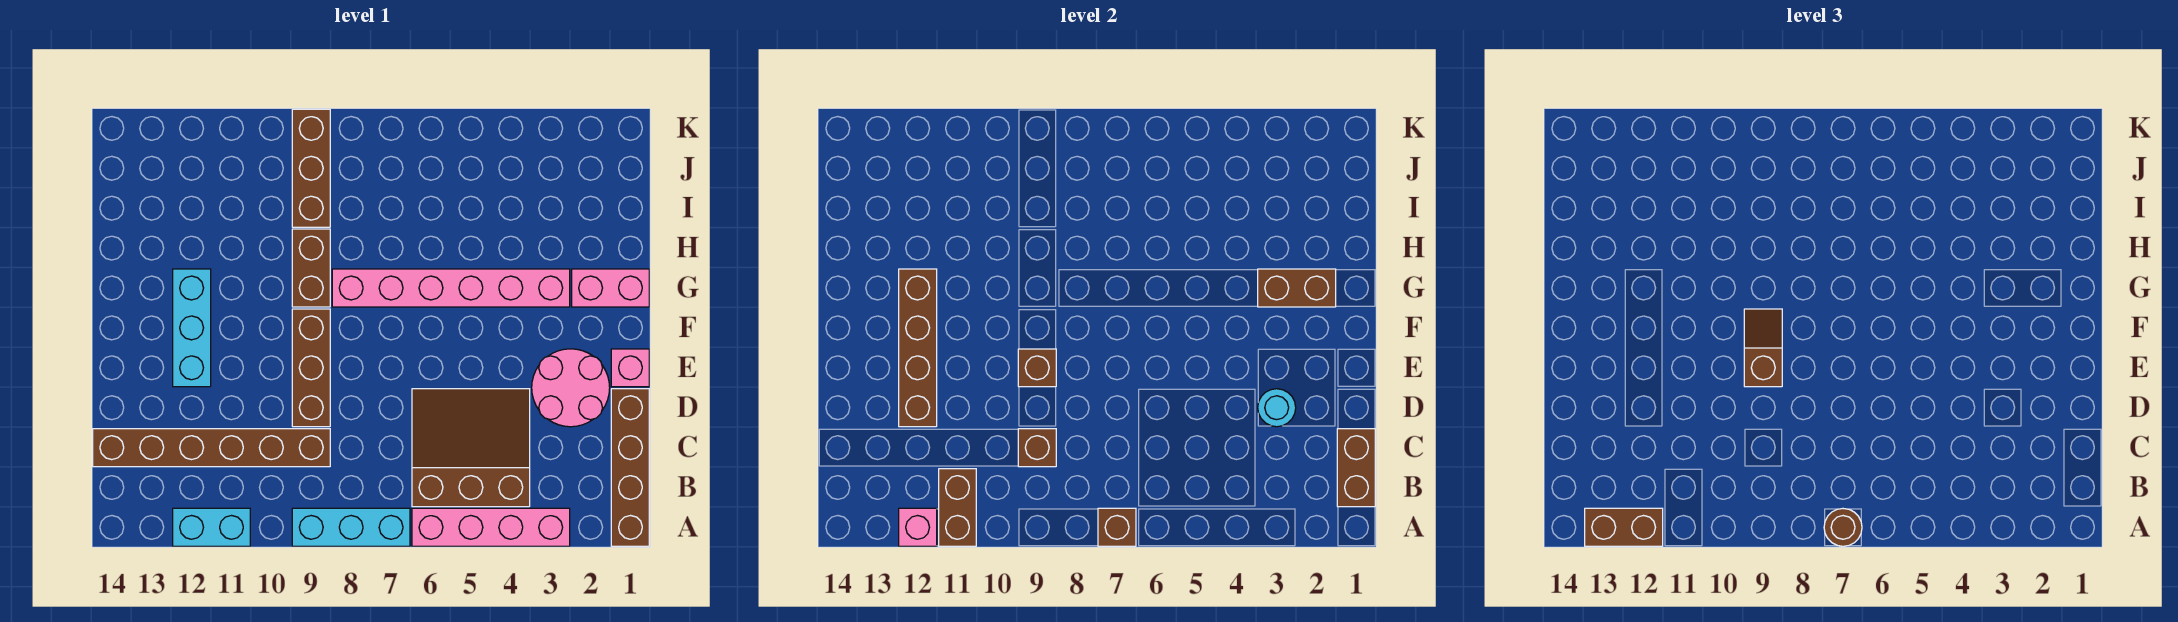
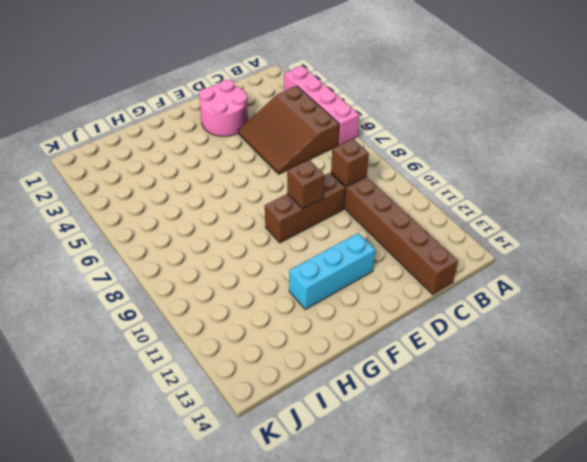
none -> brown 1x4 brick [611,389,649,546]
none -> cyan 1x3 brick [292,508,410,546]
none -> cyan 1x2 brick [173,508,250,546]

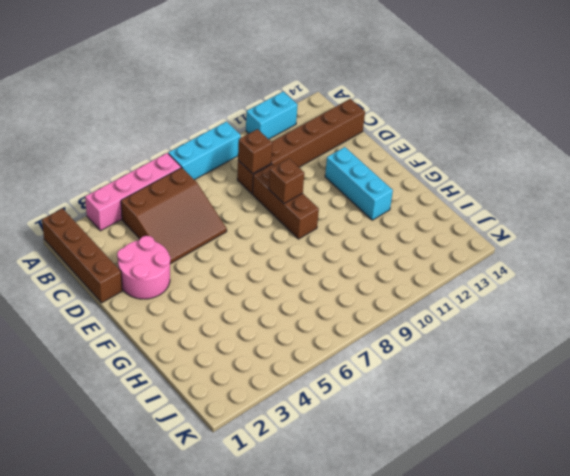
none -> pink 1x1 brick [611,349,649,387]
none -> pink 1x2 brick [572,269,649,307]
none -> pink 1x6 brick [332,269,570,307]

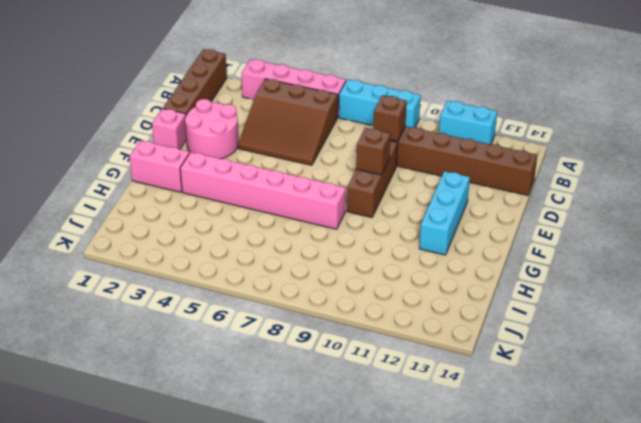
none -> brown 1x2 brick [292,229,330,307]
none -> brown 1x3 brick [292,109,330,227]
none -> brown 1x1 brick [1098,508,1136,546]

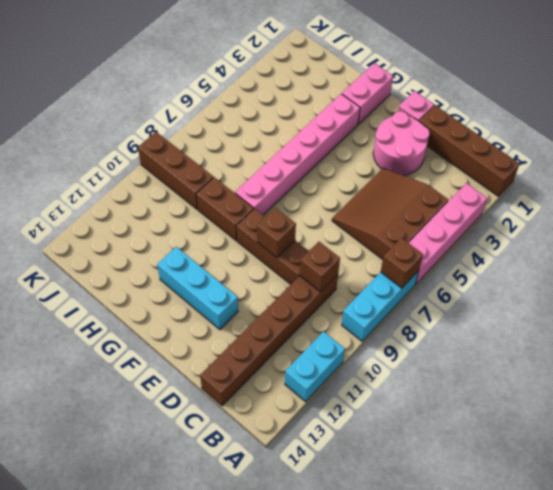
none -> brown 1x2 brick [939,469,976,546]
none -> pink 1x1 brick [899,508,937,546]
none -> brown 1x2 brick [1337,429,1375,507]

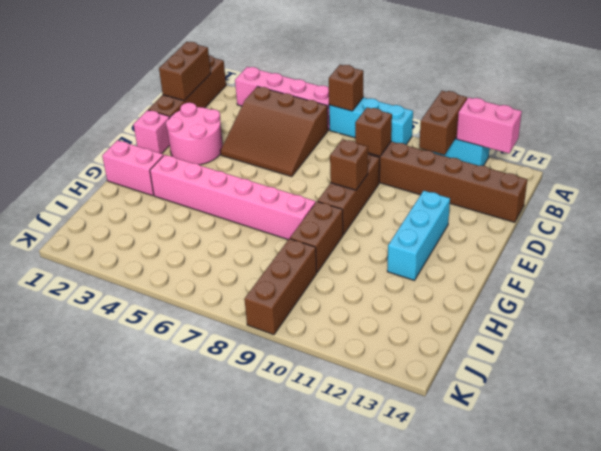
pink 1x2 brick [457,97,522,153] -> pink 1x1 brick [899,508,937,546]
none -> cyan 1x1 round brick [1258,389,1296,427]
none -> brown 1x4 brick [899,269,937,427]
none -> brown 1x2 brick [1258,269,1336,307]

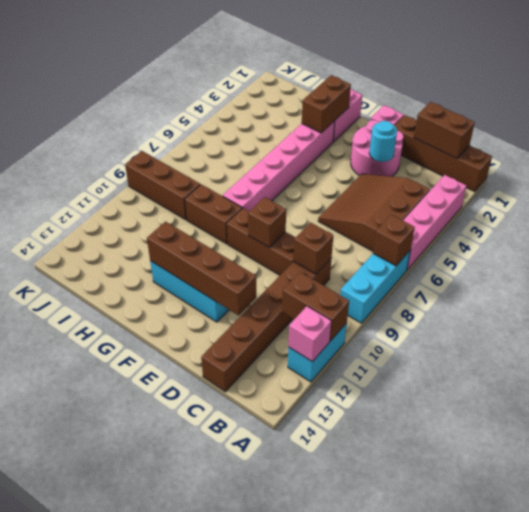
none -> brown 1x1 round brick [1824,509,1862,546]
none -> brown 1x2 brick [1585,508,1663,546]
none -> brown 1x2 slope [1744,309,1782,387]

